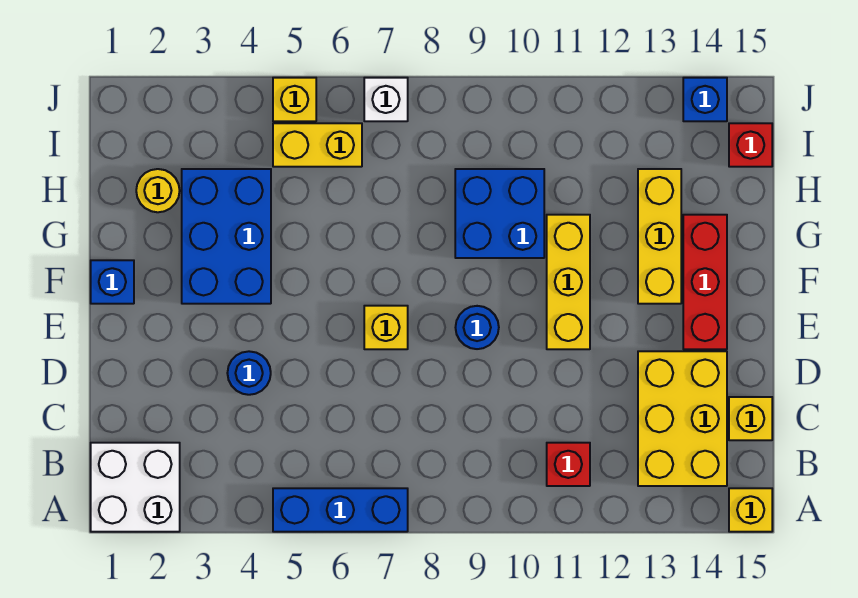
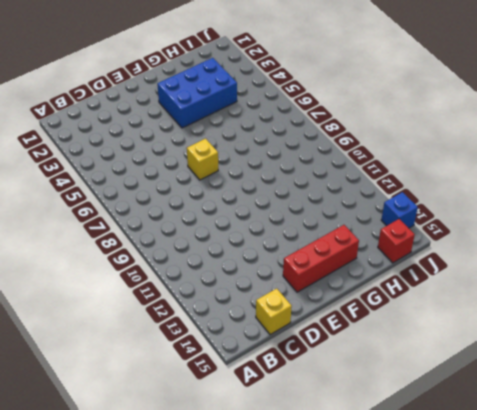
none -> white 2x2 brick [91,443,180,532]
none -> blue 1x3 brick [273,488,408,532]
none -> yellow 1x1 brick [729,488,772,532]

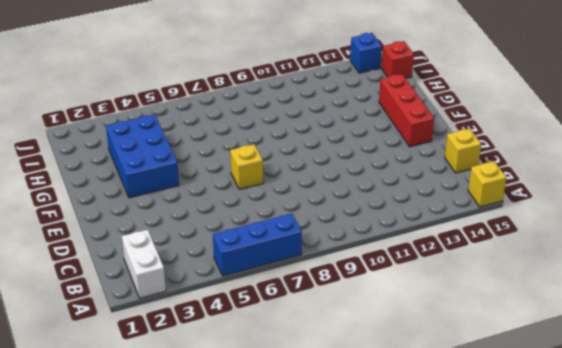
white 1x2 brick [122,230,166,298] -> white 2x2 brick [91,443,180,532]
none -> red 1x1 brick [547,443,590,486]
none -> yellow 2x3 brick [638,351,727,486]
none -> blue 1x1 round brick [227,351,271,395]

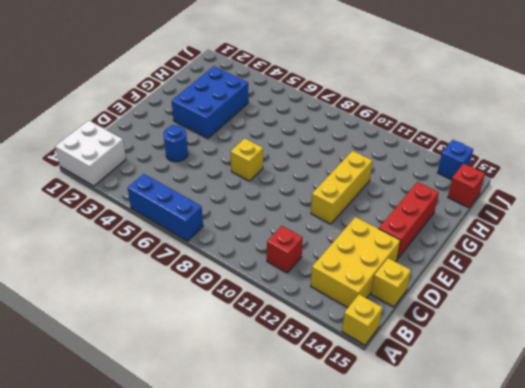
none -> blue 1x1 round brick [456,306,499,349]
none -> blue 1x1 brick [91,260,134,304]
none -> yellow 1x3 brick [638,169,681,304]

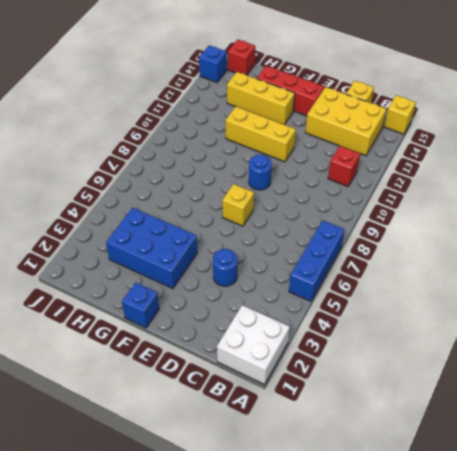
none -> blue 2x2 brick [455,169,544,258]
none -> yellow 1x1 round brick [136,169,180,212]
none -> yellow 1x2 brick [273,123,362,167]

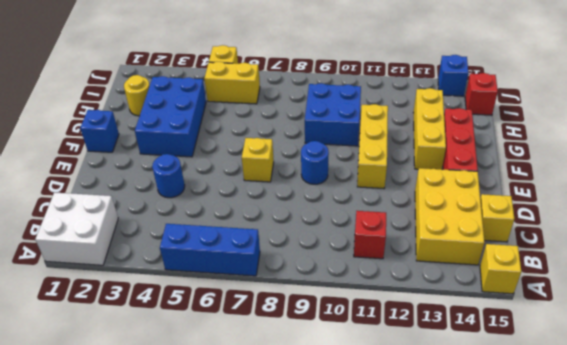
none -> white 1x1 brick [364,78,408,121]

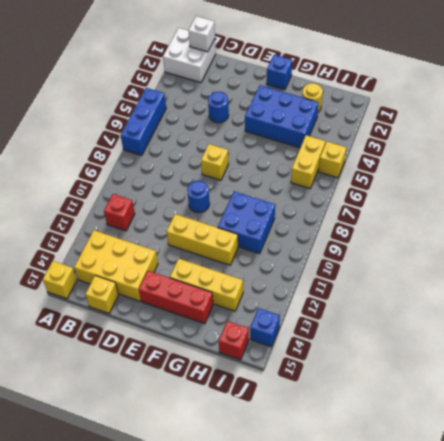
white 1x1 brick [188,16,215,52] -> white 1x1 brick moved to [364,78,408,121]

